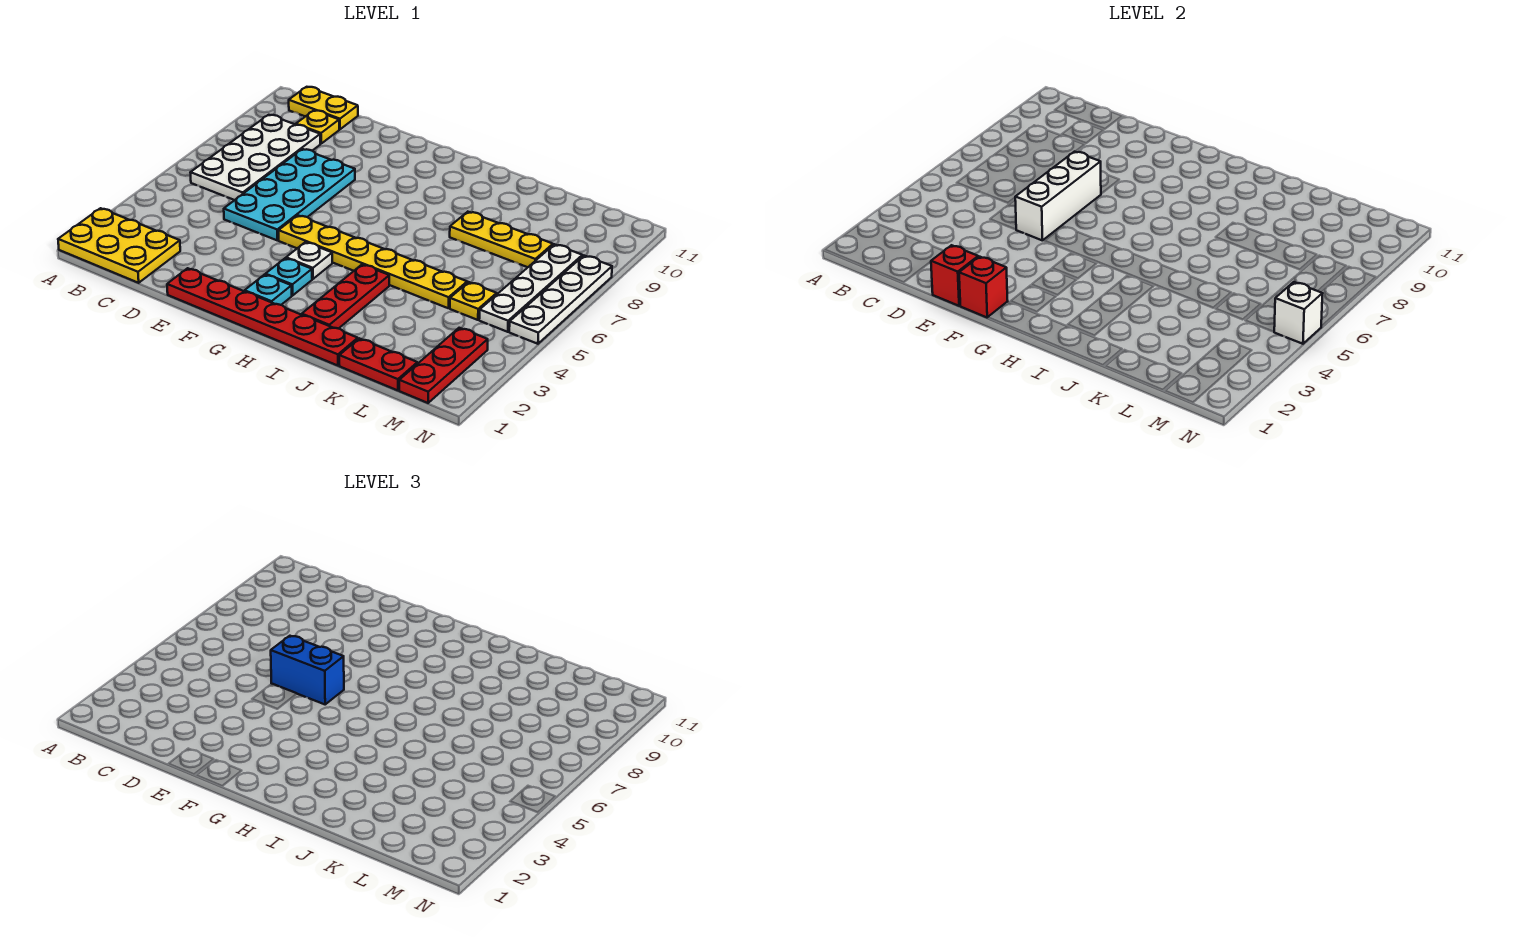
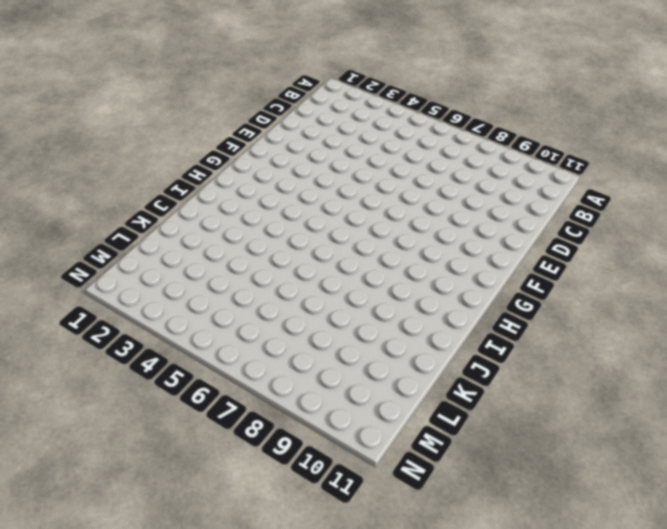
none -> yellow 2x3 plate [58,208,180,283]
none -> white 2x4 plate [190,115,320,200]
none -> yellow 1x2 plate [289,87,358,129]

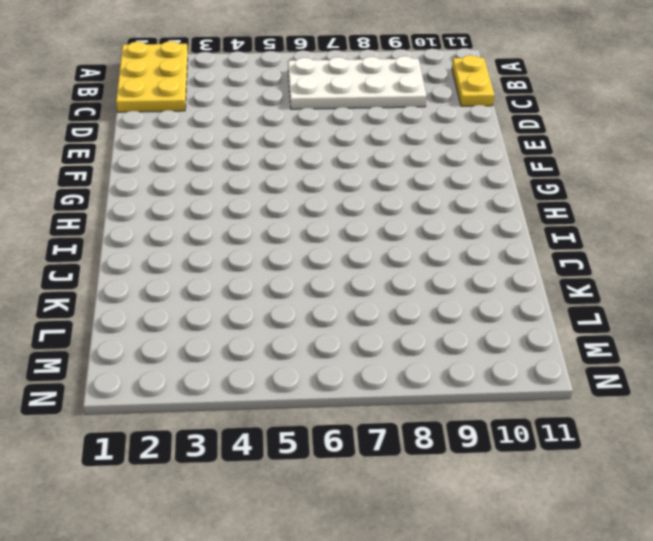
none -> yellow 1x1 plate [296,110,339,144]
none -> cyan 2x4 plate [224,149,355,240]
none -> red 1x6 plate [167,268,358,366]

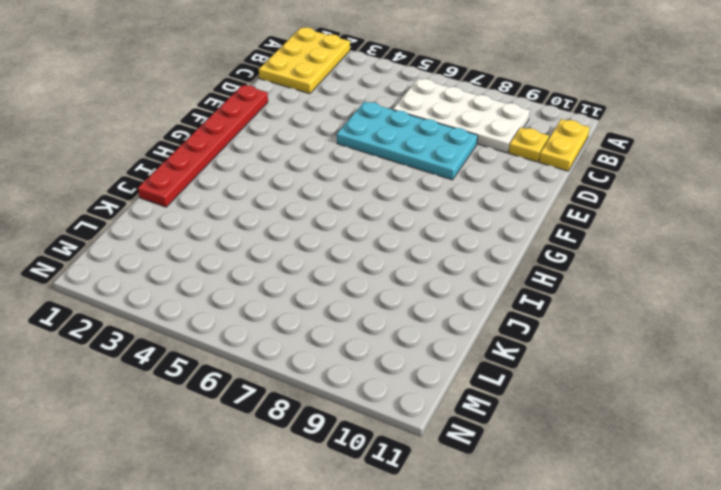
none -> yellow 1x6 plate [279,215,467,308]
none -> cyan 1x1 plate [245,275,292,305]
none -> cyan 1x1 plate [266,258,312,295]

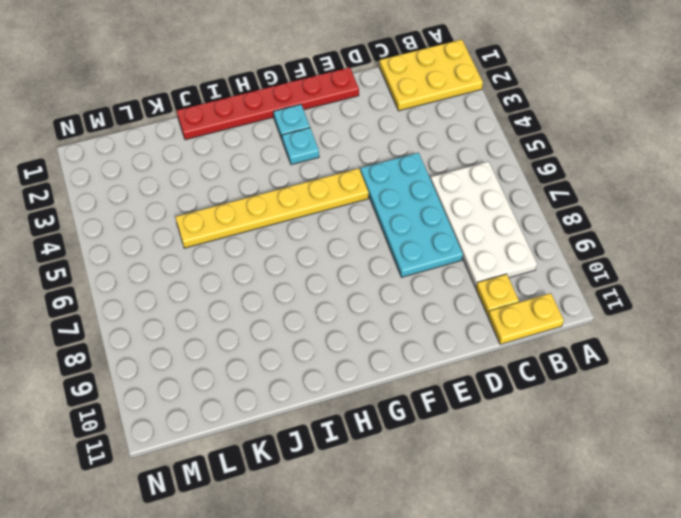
none -> white 1x1 plate [286,242,332,279]
none -> red 1x3 plate [302,264,389,329]
none -> yellow 1x3 plate [450,212,553,267]

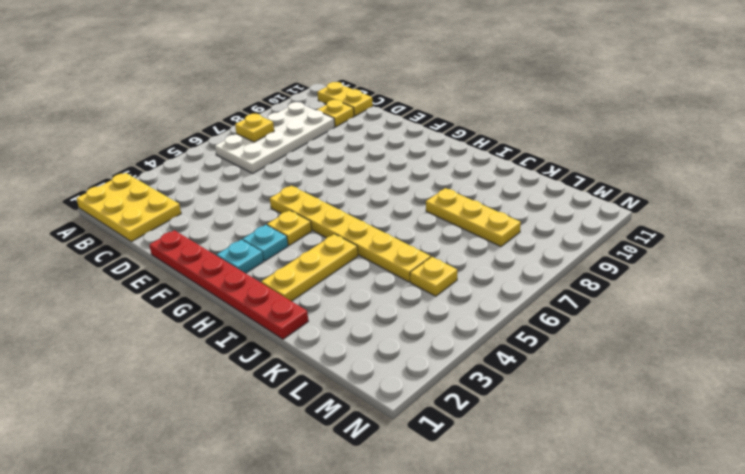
yellow 1x1 plate [235,114,274,142] -> none
yellow 1x1 plate [267,210,312,245] -> white 1x1 plate [286,242,332,279]
yellow 1x3 plate [261,234,358,301] -> red 1x3 plate [302,264,389,329]
none -> cyan 2x4 plate [224,149,355,240]
none -> red 1x2 plate [339,338,417,390]
none -> red 1x3 plate [399,328,488,403]

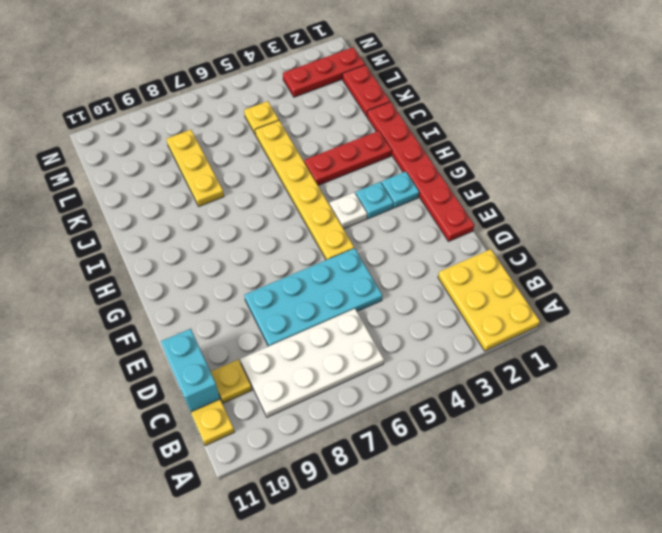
cyan 1x2 brick [161,329,220,412] -> none
none -> white 1x4 plate [479,244,582,332]
none -> white 1x4 plate [509,256,612,344]
none -> red 1x1 brick [931,245,978,306]

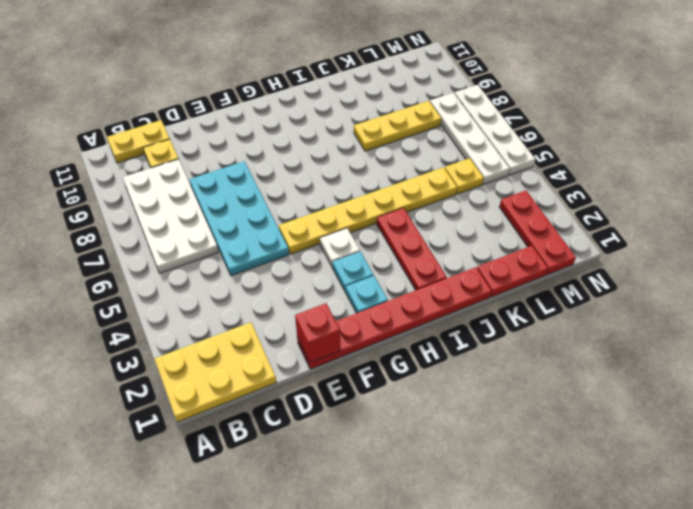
none -> white 1x3 brick [1015,152,1101,240]
none -> red 1x1 brick [959,257,1008,317]
none -> white 1x1 brick [1274,282,1323,344]

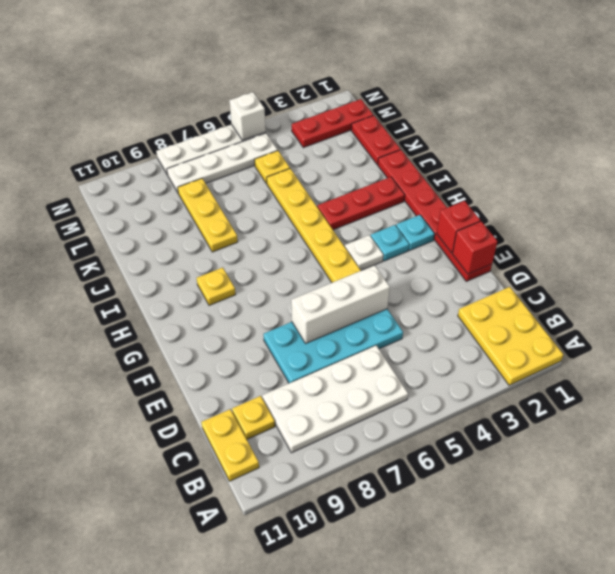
yellow 1x1 plate [197,267,236,305] -> none
none -> blue 1x2 brick [271,636,344,704]

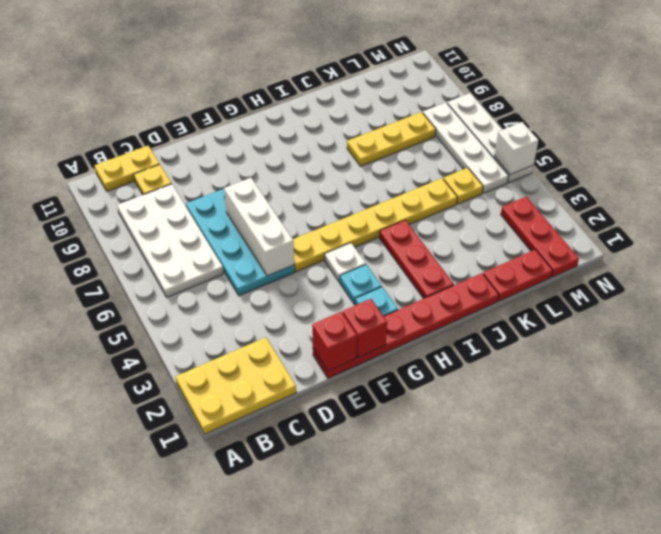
none -> blue 1x2 brick [271,636,344,704]

